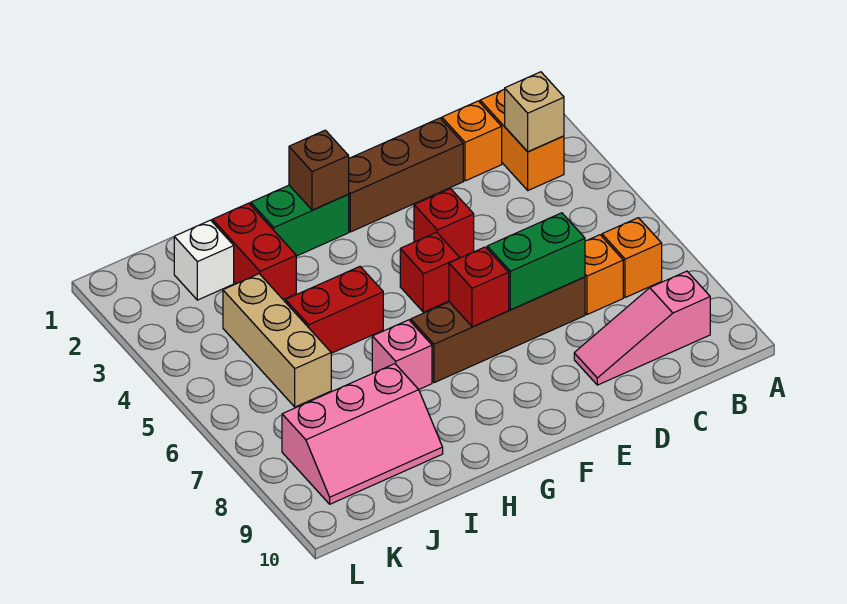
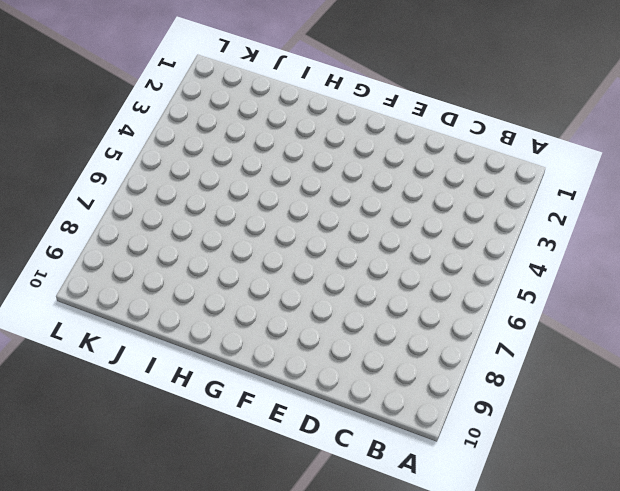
none -> orange 1x2 brick [480,89,564,190]
none -> orange 1x1 brick [602,218,662,298]
none -> pink 1x3 slope [574,271,710,385]

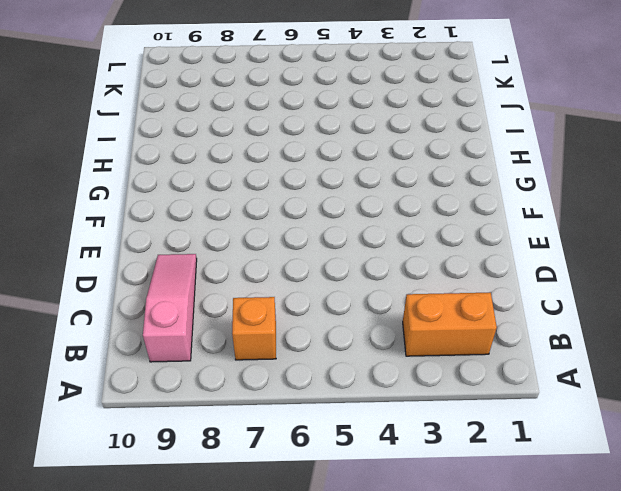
none -> orange 1x1 brick [442,101,502,181]
none -> orange 1x1 brick [585,235,623,315]
none -> brown 1x3 brick [348,118,463,232]

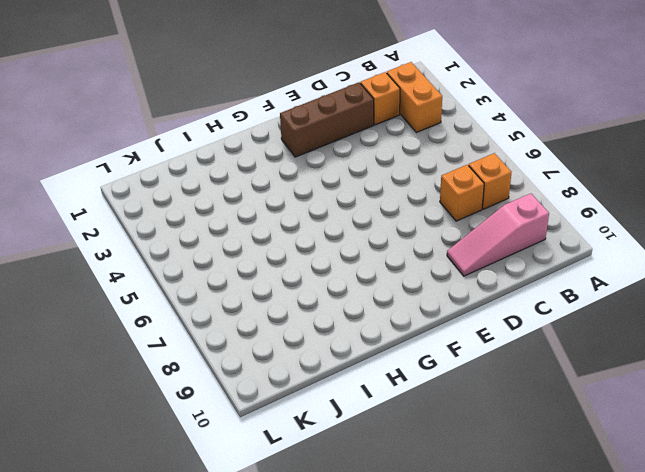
none -> brown 1x4 brick [411,277,585,383]
none -> red 1x1 brick [414,189,474,258]
none -> red 1x1 brick [400,232,460,312]

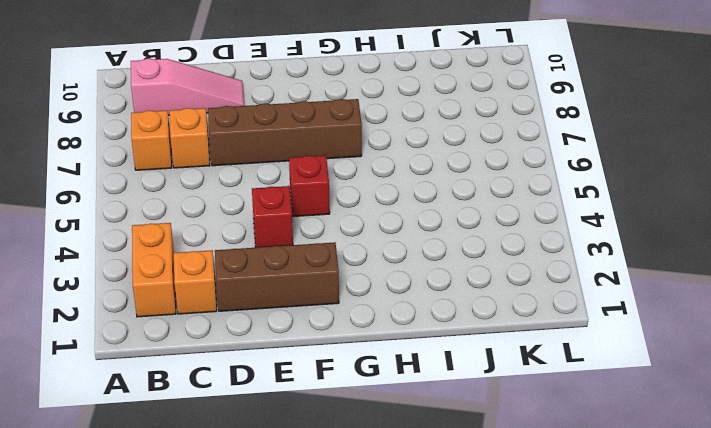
none -> green 1x2 brick [251,185,349,256]
none -> red 1x2 brick [286,267,383,353]
none -> pink 1x1 brick [372,320,432,389]

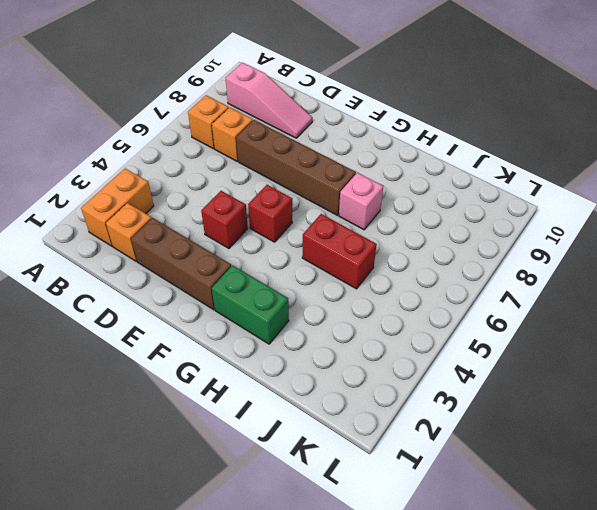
none -> red 1x2 brick [212,203,296,300]
none -> pink 2x3 slope [282,364,443,504]
none -> white 1x1 brick [174,220,234,300]

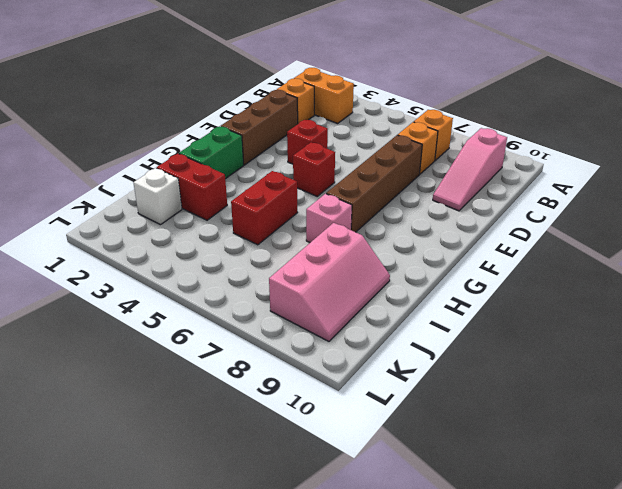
none -> tan 1x3 brick [223,274,331,407]
none -> tan 1x1 brick [505,72,564,152]
none -> green 1x2 brick [487,213,585,310]

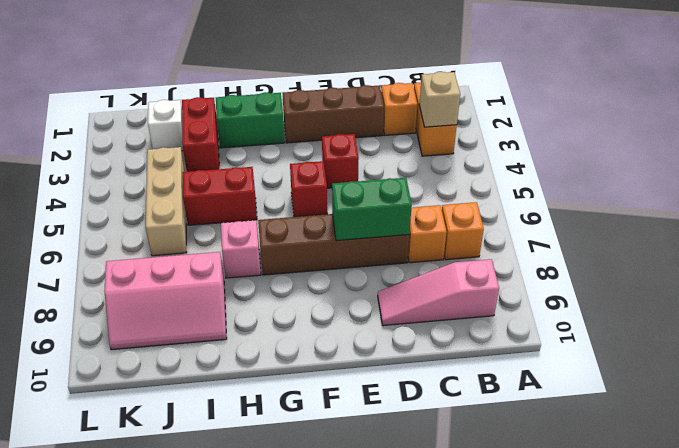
none -> red 1x1 brick [449,247,509,327]
none -> brown 1x1 brick [289,130,349,210]

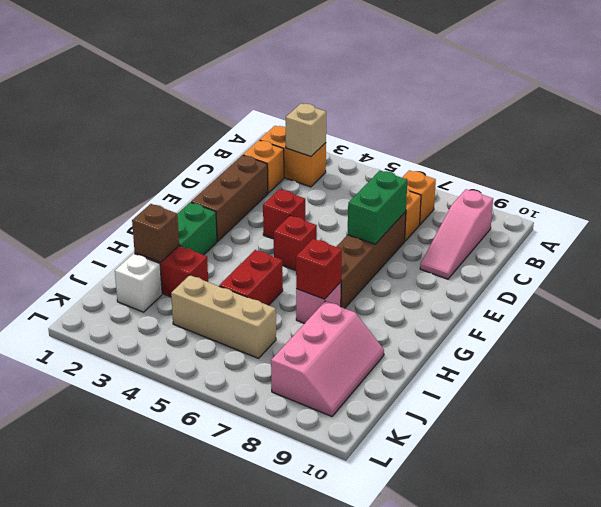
red 1x1 brick [296,239,342,299] -> red 1x1 brick moved to [449,247,509,327]
brown 1x1 brick [132,204,179,262] -> brown 1x1 brick moved to [289,130,349,210]

